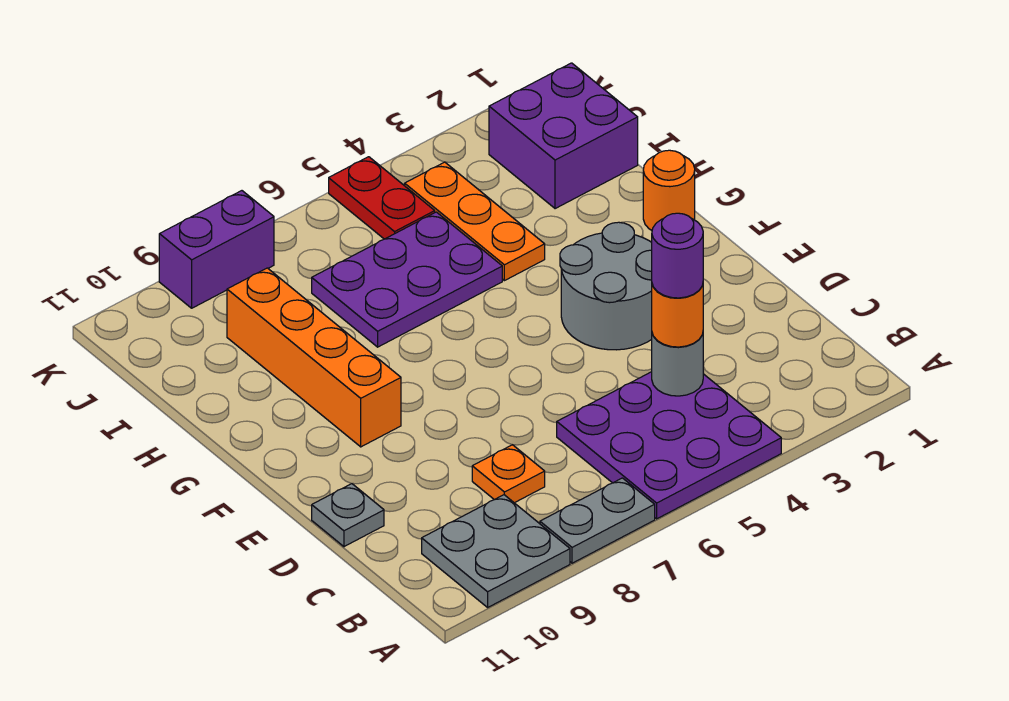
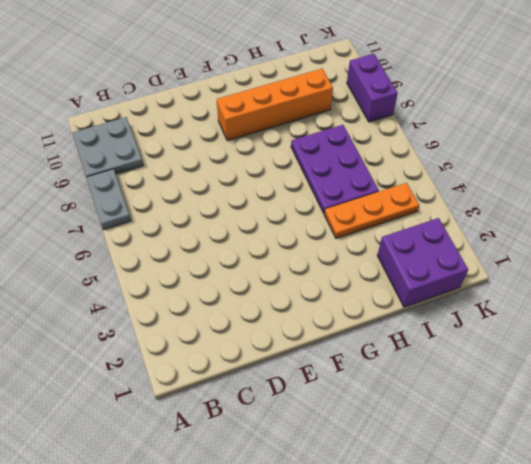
none -> purple 3x3 plate [557,372,781,519]
none -> orange 1x1 plate [472,445,545,503]
none -> grey 1x1 plate [312,484,384,547]

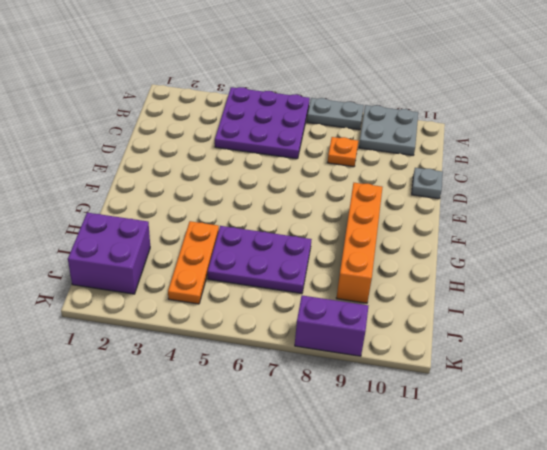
none -> grey 2x2 round brick [560,222,652,350]
none -> orange 1x1 round brick [643,150,695,230]
none -> red 1x2 plate [329,157,435,239]

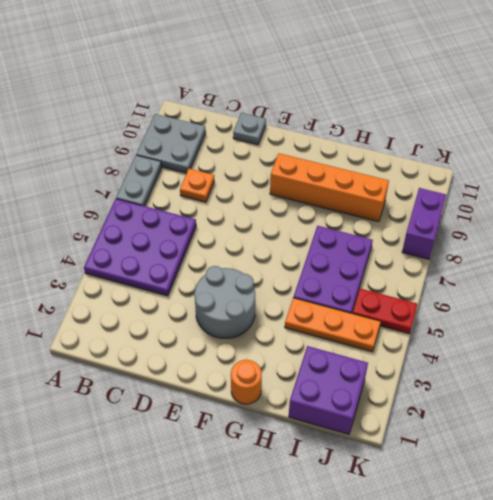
none -> grey 1x1 round brick [652,333,703,396]
none -> orange 1x1 round brick [652,284,703,347]
none -> purple 1x1 round brick [652,213,703,298]

